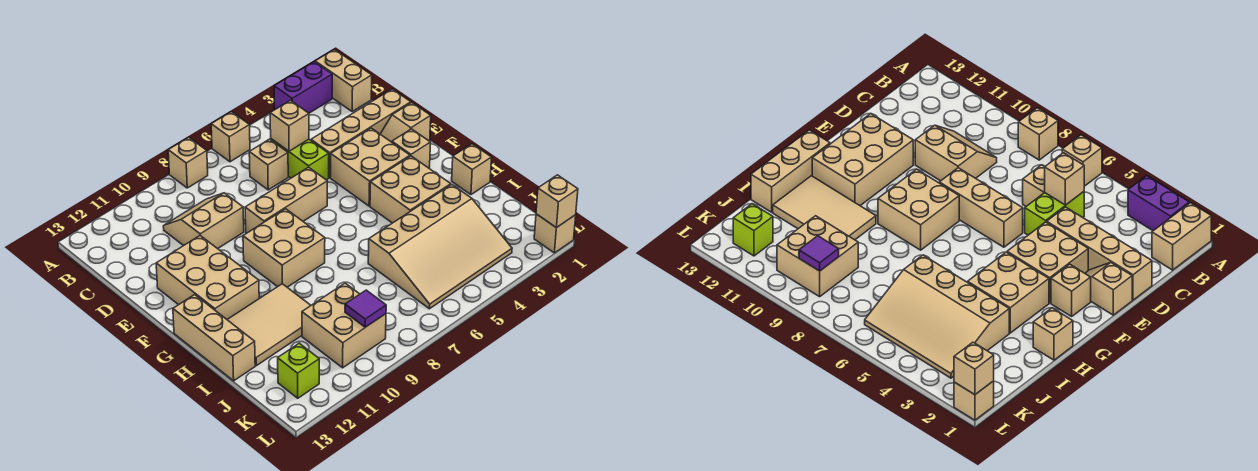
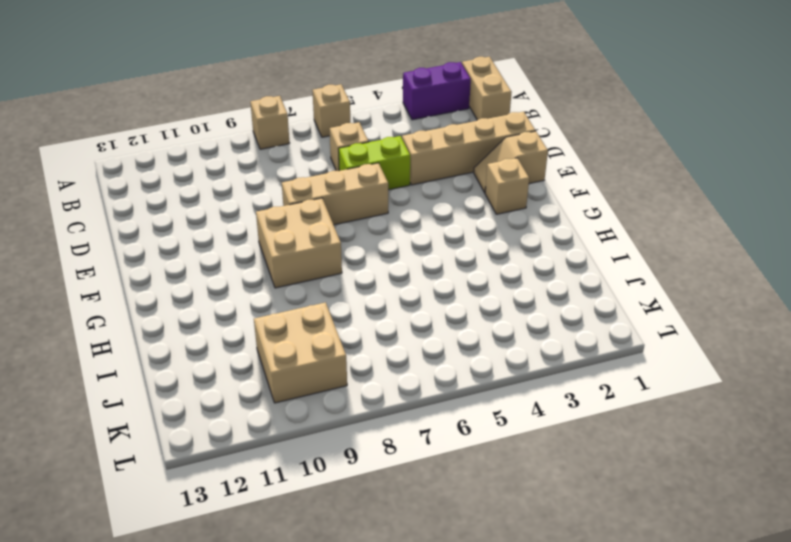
lime 1x2 brick [339,136,410,190] -> lime 1x2 brick turned to [271,139,329,180]
none -> tan 2x2 slope [163,193,244,249]
none -> tan 2x2 brick [331,128,410,206]
none -> tan 2x3 brick [156,236,259,319]

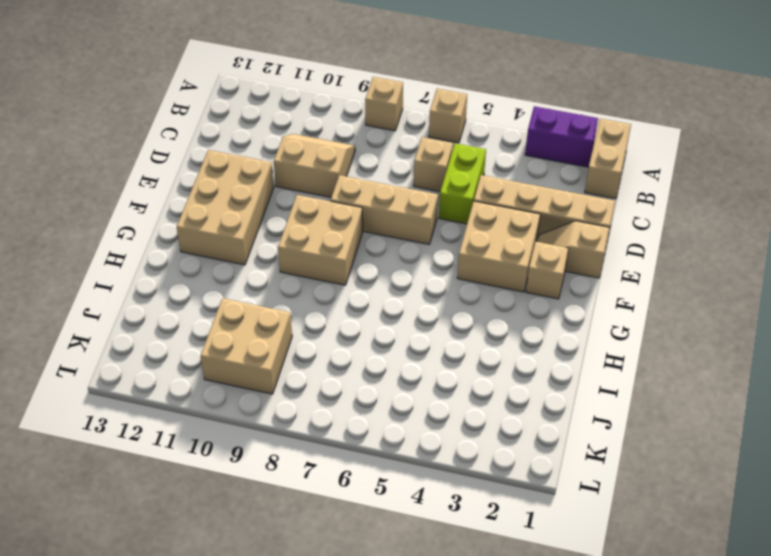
none -> tan 2x2 brick [370,156,451,223]
none -> tan 1x3 brick [173,295,255,381]
none -> tan 1x1 brick [452,144,492,195]

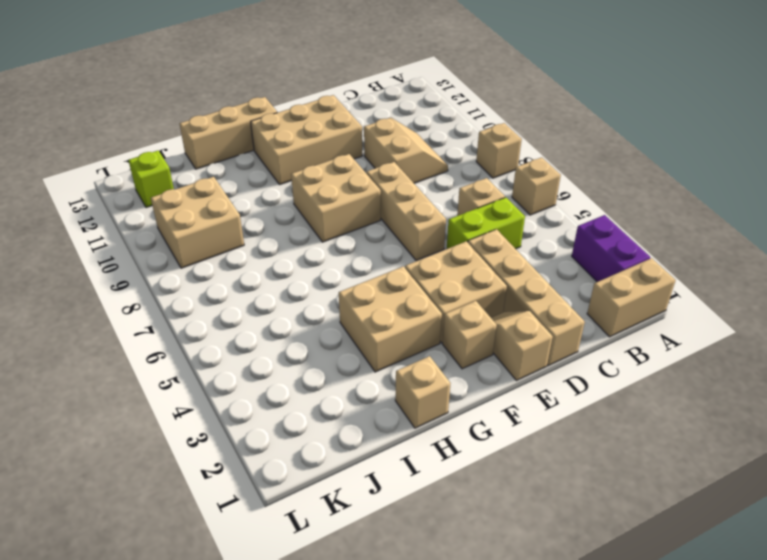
none -> tan 2x3 tile [227,284,311,366]
none -> tan 3x4 slope [368,185,512,309]
none -> tan 1x1 brick [534,214,576,253]

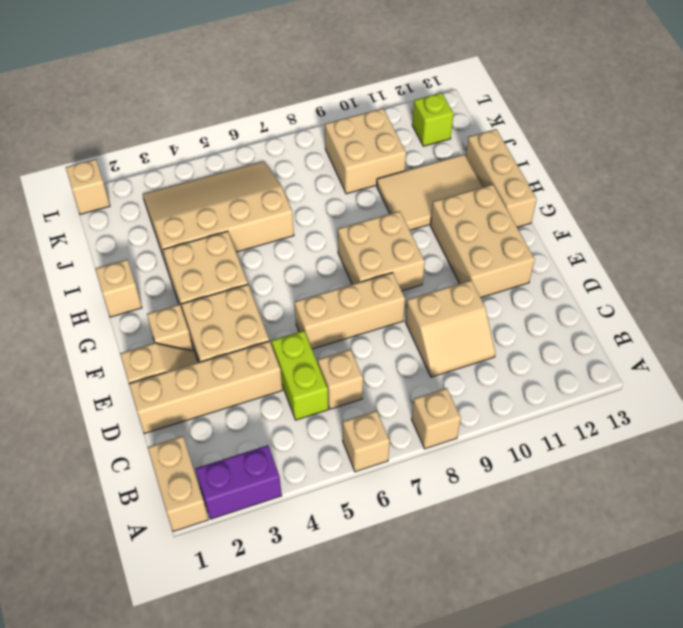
none -> tan 1x1 brick [270,100,309,151]
none -> purple 1x1 tile [345,290,386,327]
none -> tan 1x1 brick [536,175,578,228]

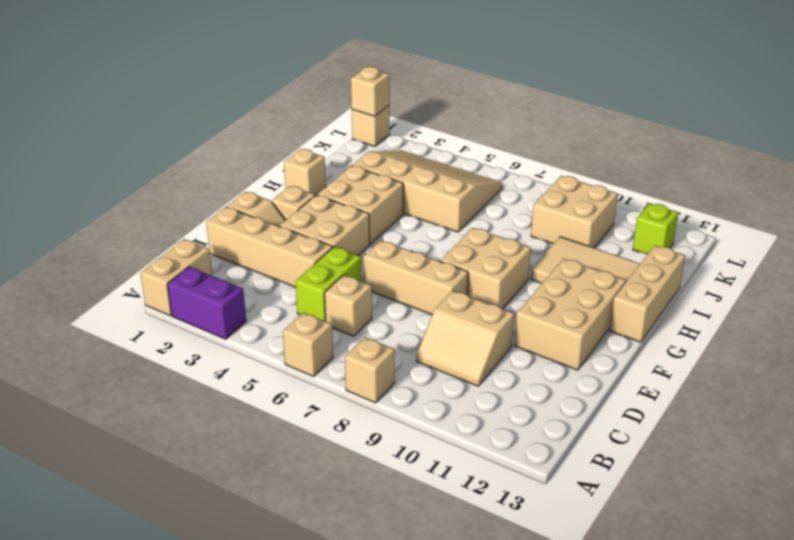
none -> tan 1x1 brick [270,100,309,151]
none -> purple 1x1 tile [345,290,386,327]

